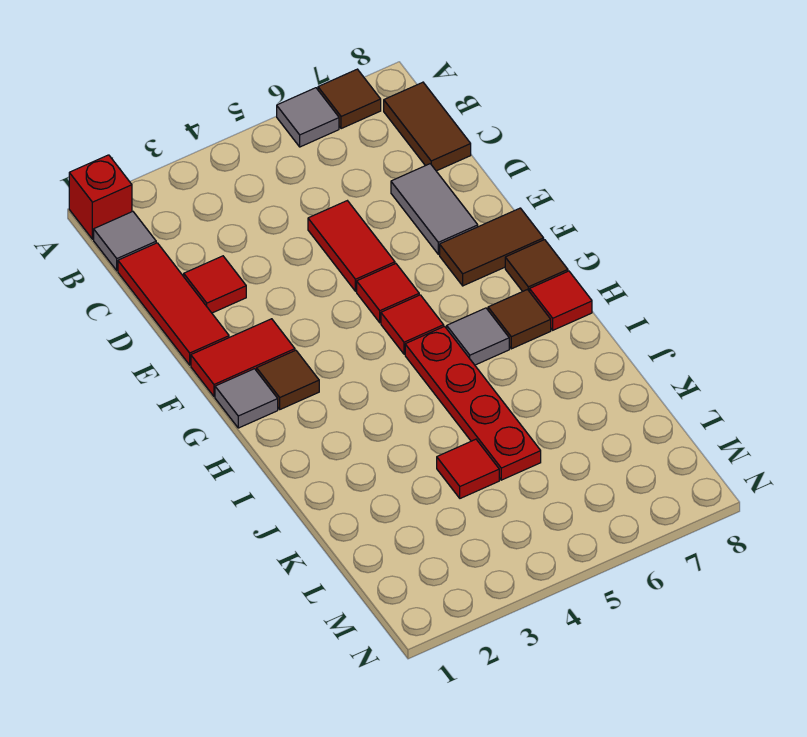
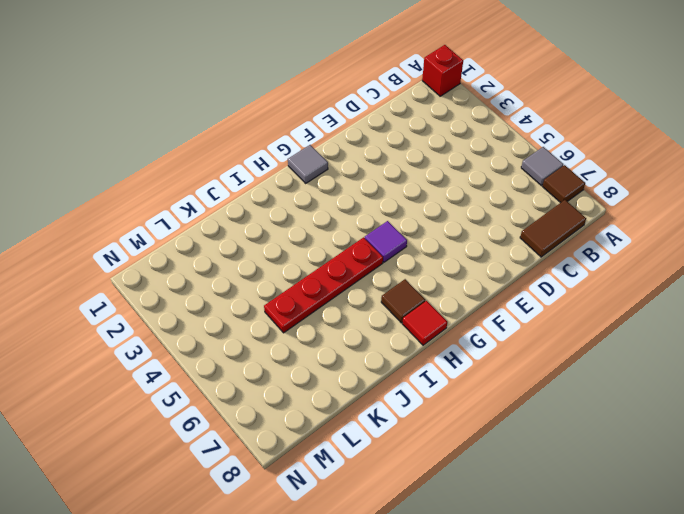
purple 1x1 tile [365,221,407,262] -> red 1x1 tile [381,295,444,354]
none -> grey 1x1 tile [94,212,156,271]
none -> red 1x3 tile [118,243,229,365]
none -> red 1x1 tile [184,256,246,313]

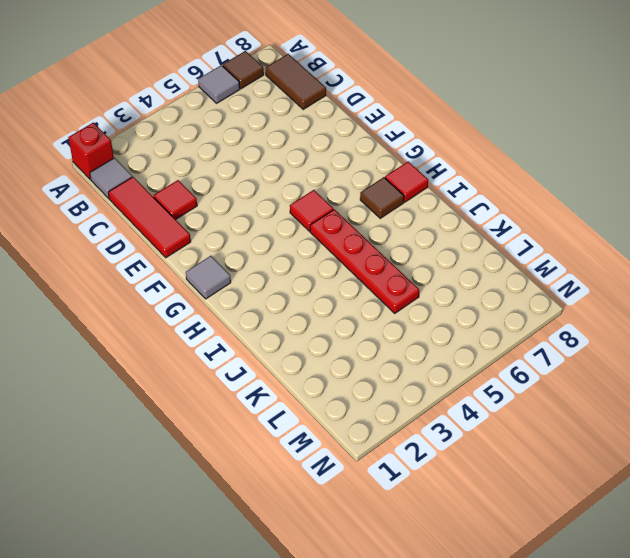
none -> red 1x2 tile [308,201,395,291]
none -> grey 1x2 tile [391,164,478,254]
none -> red 1x2 tile [191,319,295,397]

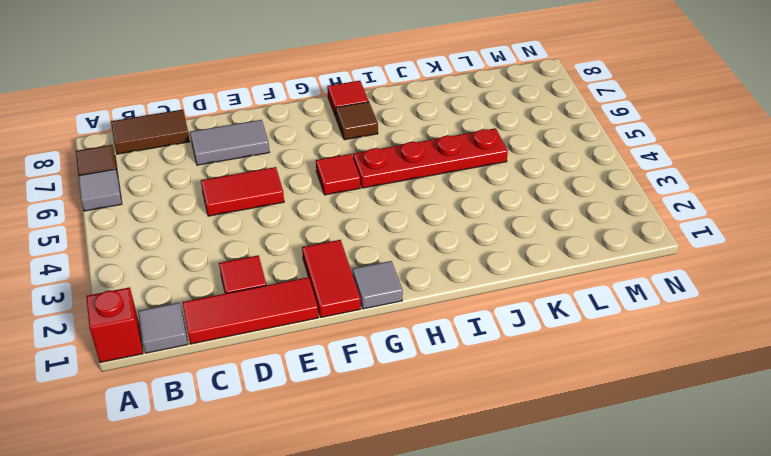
none -> red 1x1 tile [357,264,419,323]
none -> brown 1x2 tile [440,208,544,286]
none -> brown 1x1 tile [257,350,319,409]

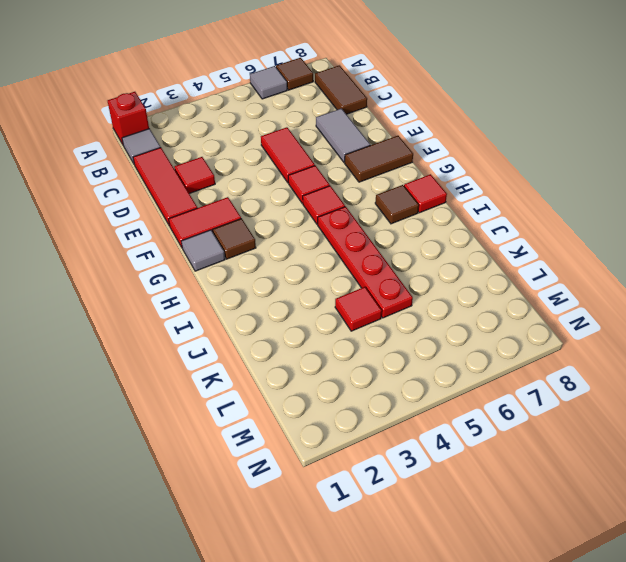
none -> brown 1x1 tile [505,240,568,292]
none -> grey 1x1 tile [447,308,509,365]

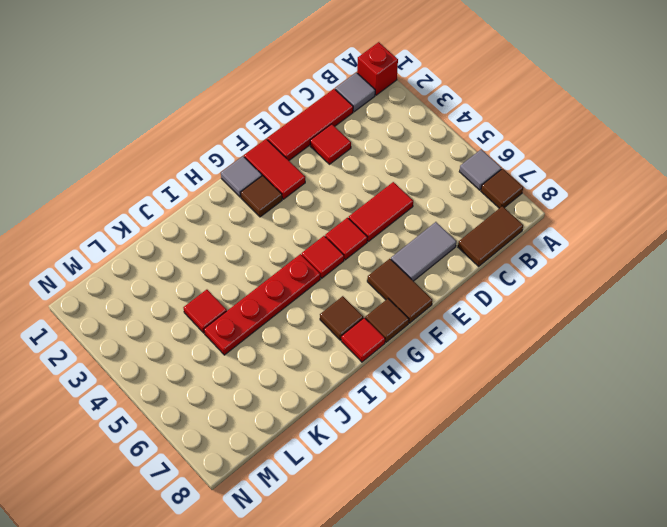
none -> grey 1x1 tile [447,308,509,365]

